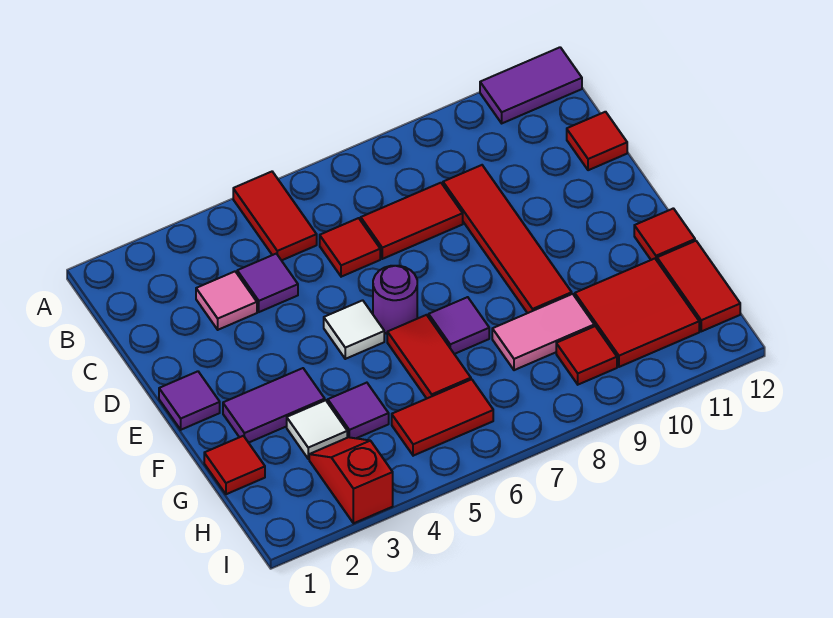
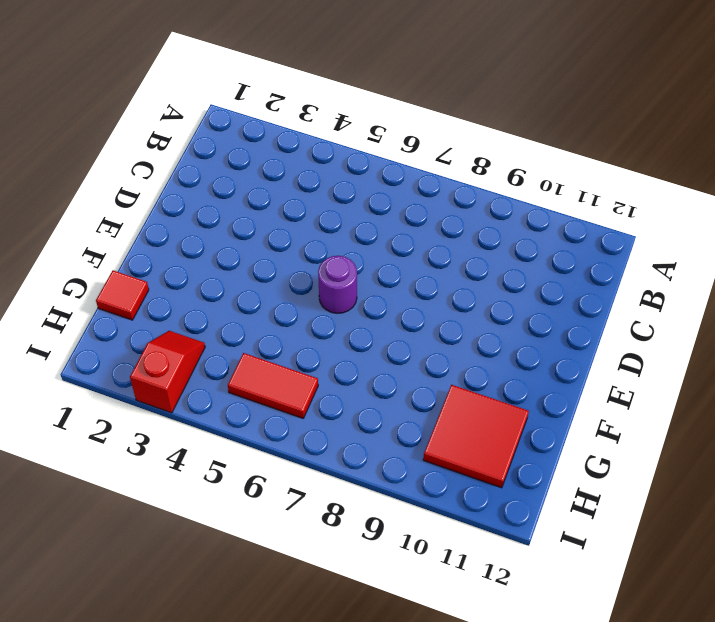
none -> red 1x2 tile [233,172,317,260]
none -> purple 1x2 tile [480,47,582,123]
none -> pink 1x1 tile [196,272,257,330]

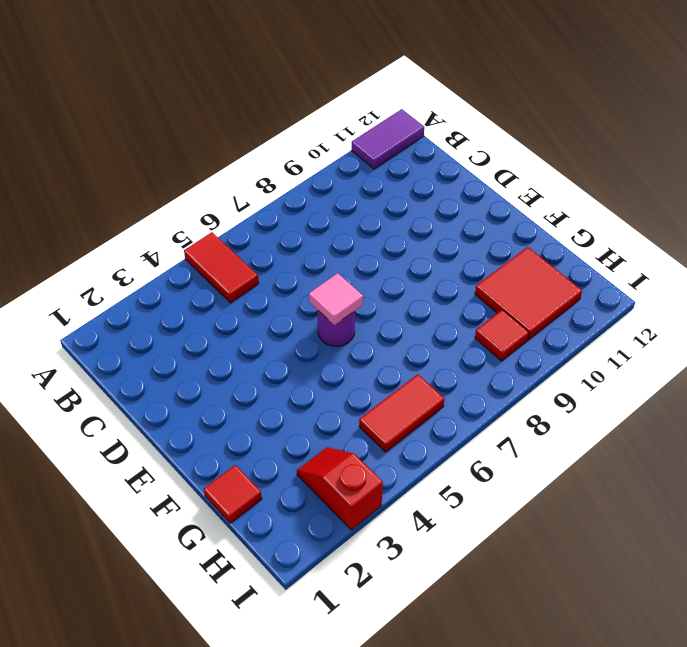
pink 1x1 tile [309,273,363,325] -> pink 1x1 tile moved to [196,272,257,330]
none -> purple 1x1 tile [237,254,298,312]
none -> red 1x1 tile [320,218,380,277]
none -> red 1x2 tile [361,183,463,259]

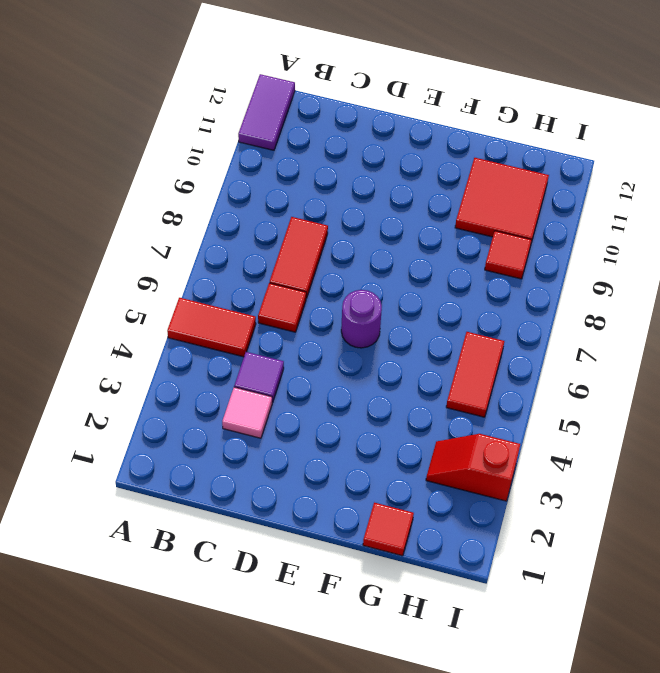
none -> red 1x4 tile [443,165,572,313]
none -> red 1x1 tile [567,112,627,170]
none -> purple 1x1 tile [159,371,220,430]

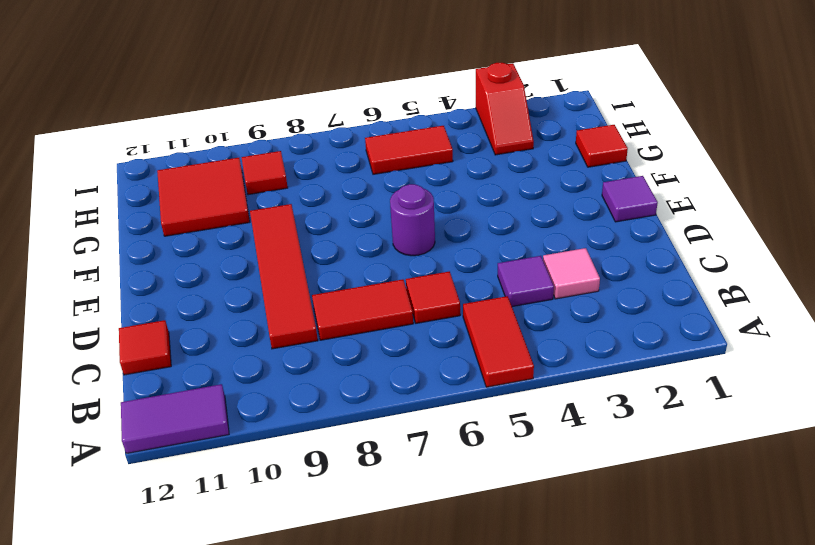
none -> white 1x1 tile [324,300,384,359]
none -> purple 1x2 tile [223,368,325,443]
none -> red 1x2 tile [387,315,471,398]

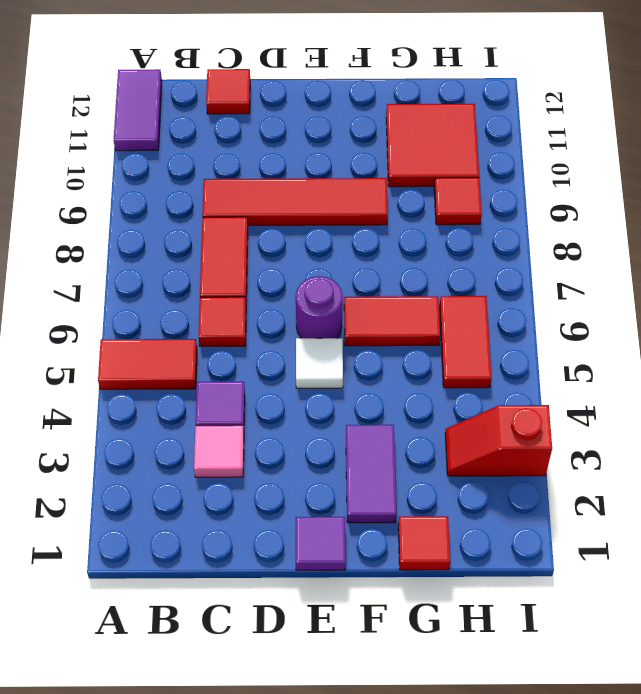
none -> purple 1x1 tile [429,297,489,354]
none -> red 1x1 tile [634,208,695,260]
none -> white 1x1 tile [287,400,347,459]

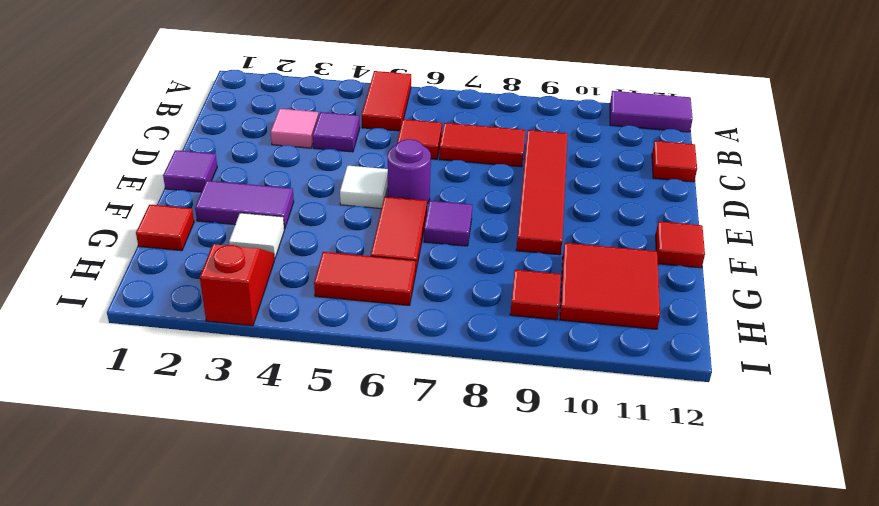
none -> purple 1x1 tile [328,383,389,438]
none -> pink 1x2 tile [492,294,594,370]
none -> red 1x2 tile [657,241,740,331]

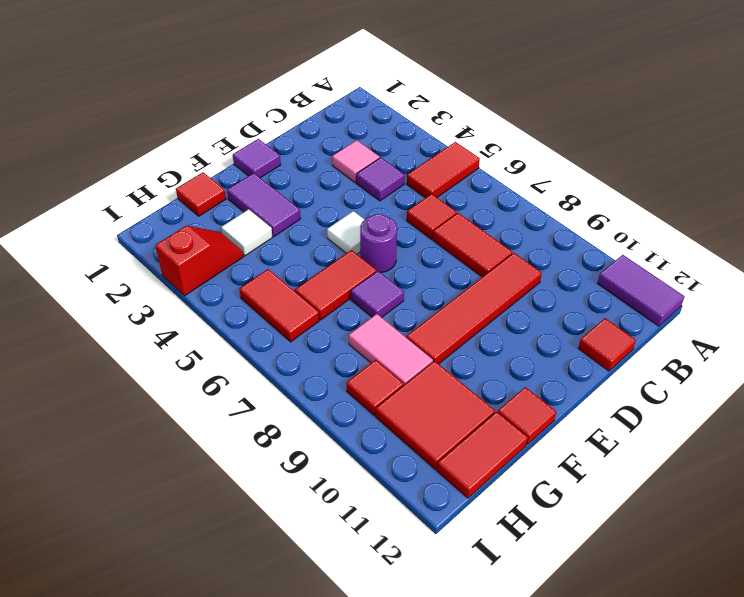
none -> purple 1x1 tile [328,383,389,438]

